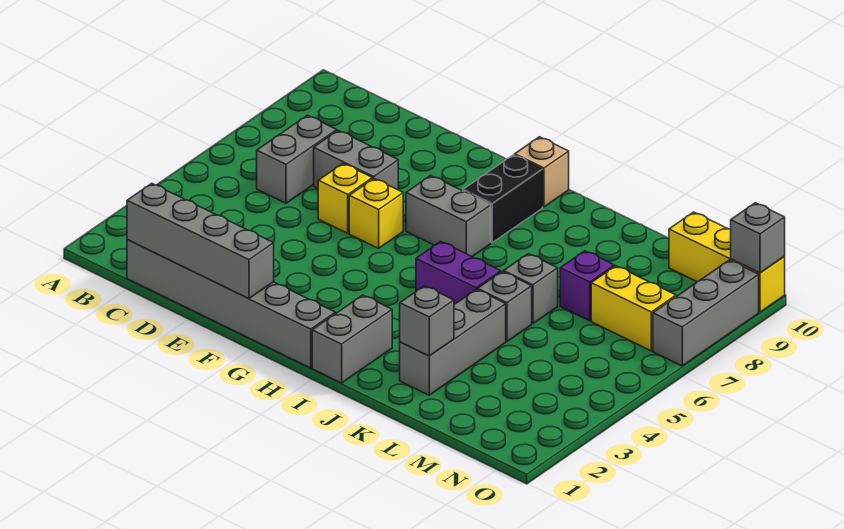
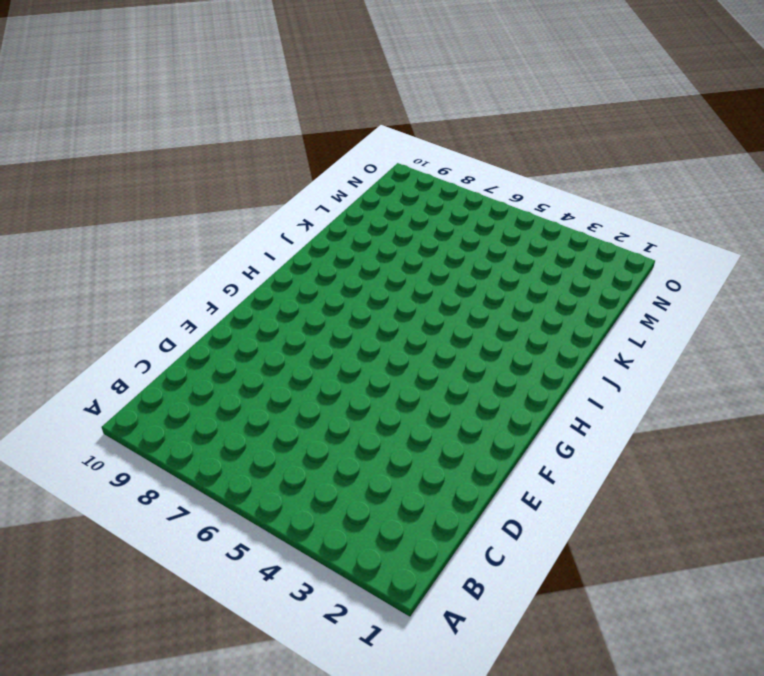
none -> grey 1x6 brick [127,240,335,368]
none -> grey 1x2 brick [257,115,337,203]
none -> grey 1x2 brick [314,130,398,190]

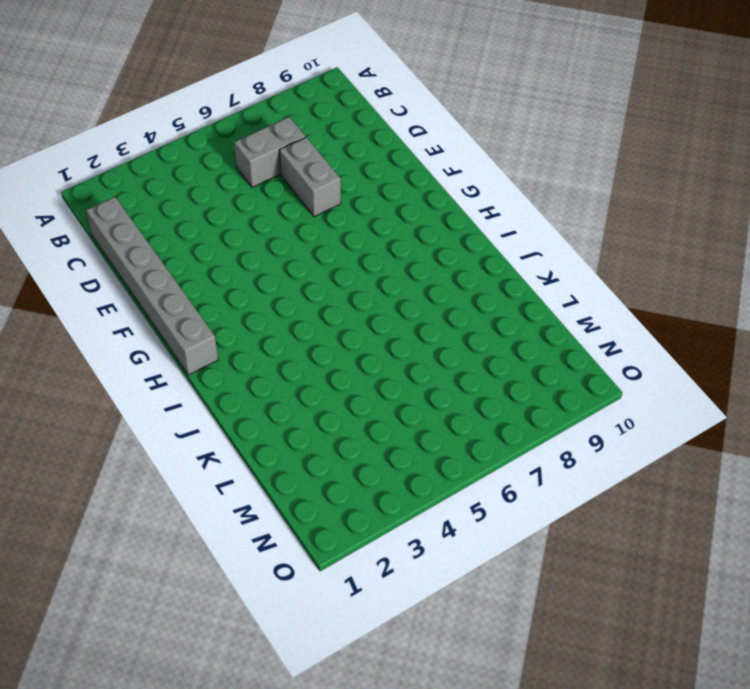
none -> yellow 1x1 brick [318,163,372,233]
none -> yellow 1x1 brick [349,179,403,248]
none -> grey 1x2 brick [406,176,491,257]

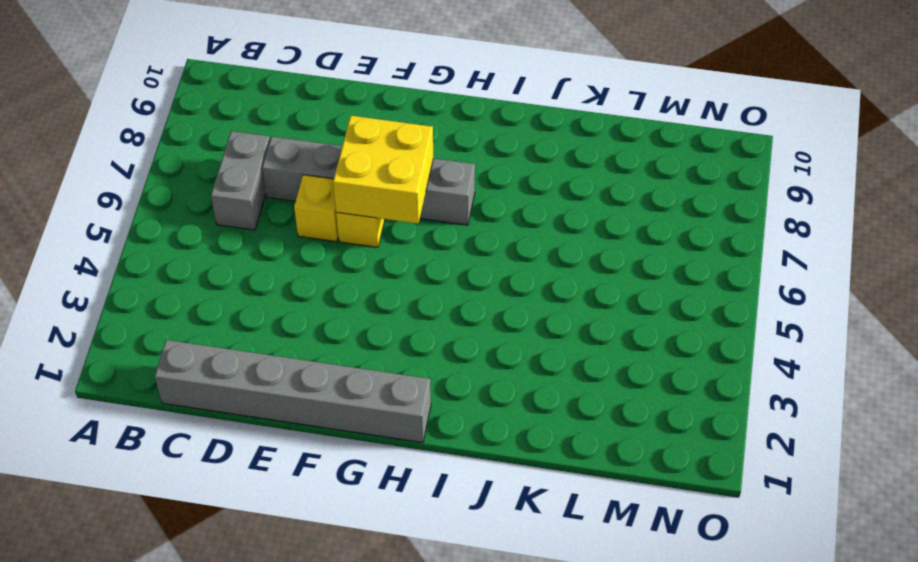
yellow 2x2 brick [333,116,433,224] -> none
none -> black 1x2 brick [463,155,543,243]
none -> tan 1x1 brick [515,137,569,207]
none -> grey 1x2 brick [312,295,392,383]

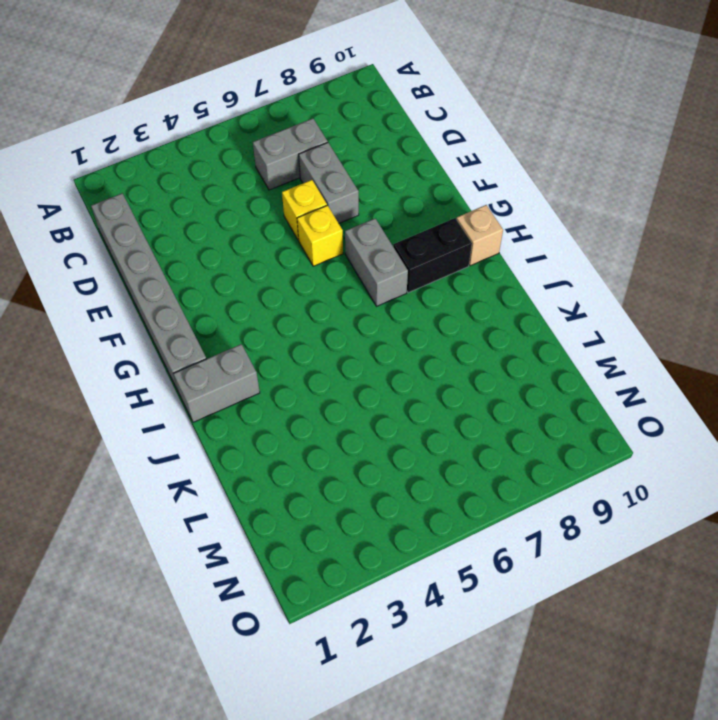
none -> purple 1x2 brick [416,241,501,304]
none -> grey 1x3 brick [400,289,506,395]
none -> grey 1x1 brick [478,271,532,342]

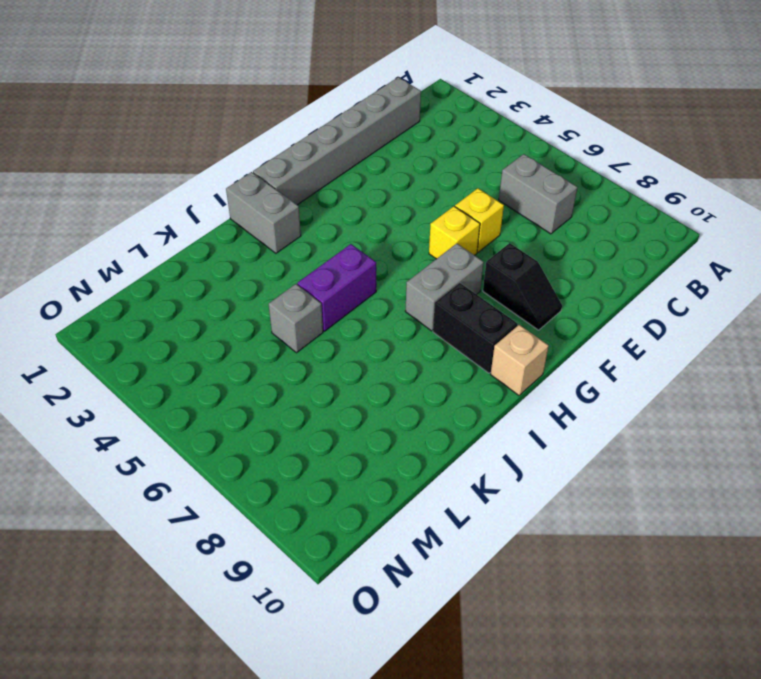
black 1x2 slope [483,243,562,330] -> none
none -> grey 1x2 brick [314,130,398,190]
none -> grey 1x3 brick [400,289,506,395]
none -> grey 1x1 brick [504,254,558,324]

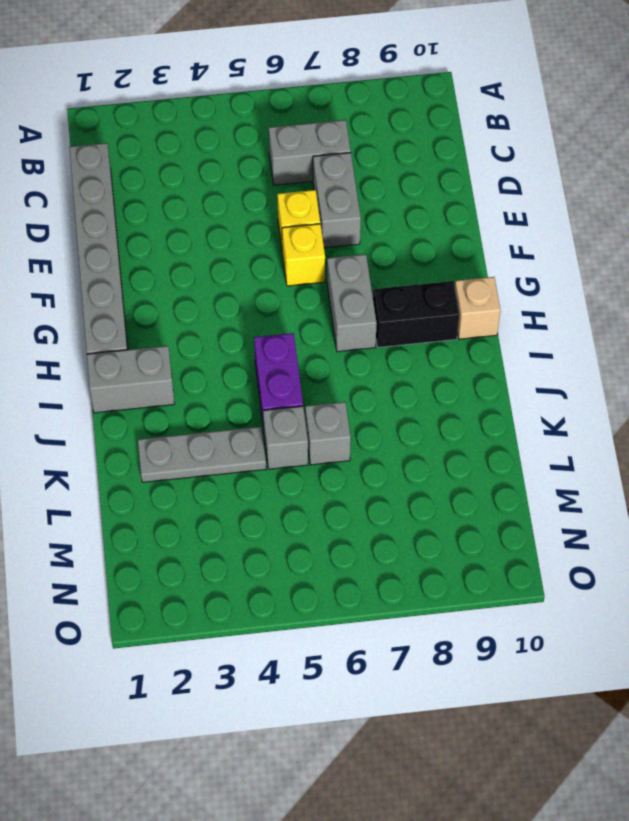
grey 1x3 plate [138,427,266,482] -> grey 1x3 brick [400,289,506,395]
none -> purple 1x1 brick [560,251,614,321]
none -> yellow 1x2 brick [591,266,676,351]
none -> yellow 1x3 brick [669,212,785,312]

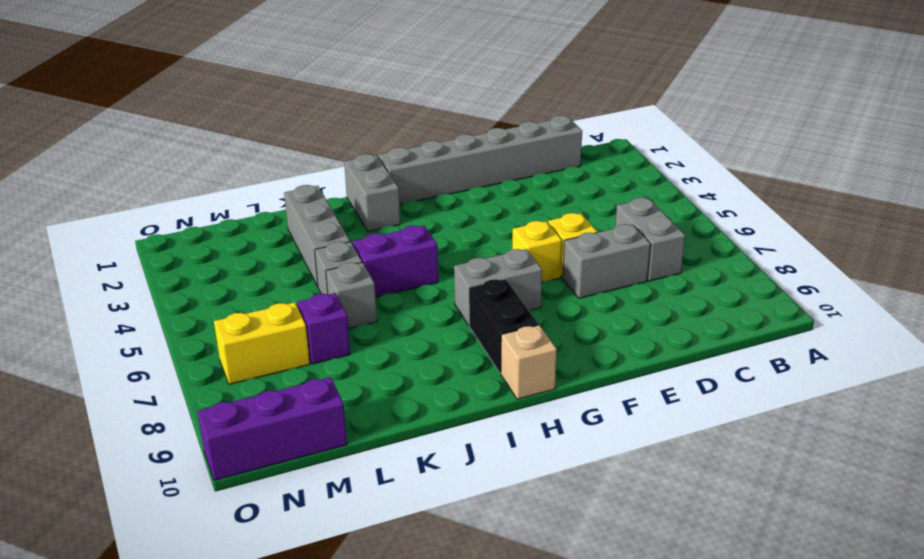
purple 1x3 brick [197,377,347,480] -> yellow 1x3 brick [669,212,785,312]
none -> grey 1x3 brick [653,260,759,366]
none -> grey 1x4 brick [127,183,274,298]
none -> grey 1x1 brick [400,286,454,356]

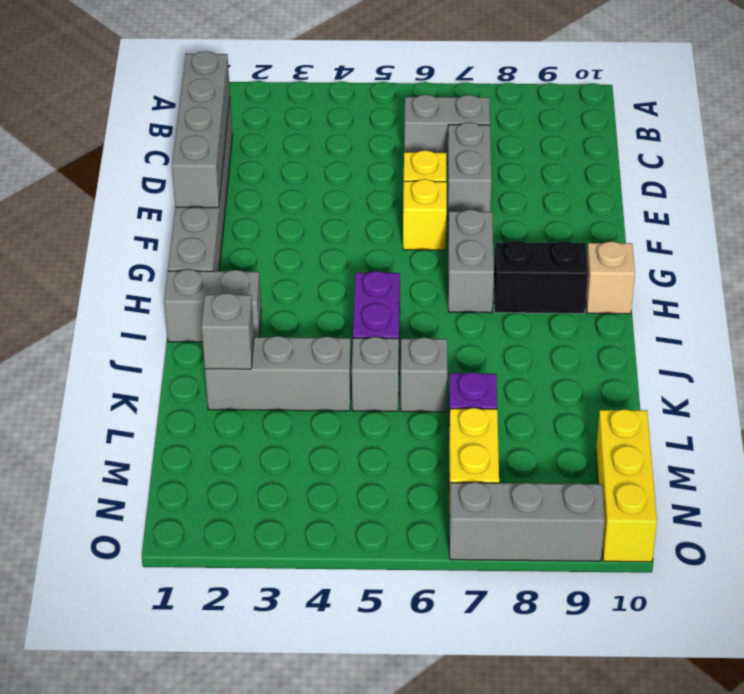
none -> grey 1x1 brick [731,203,785,273]

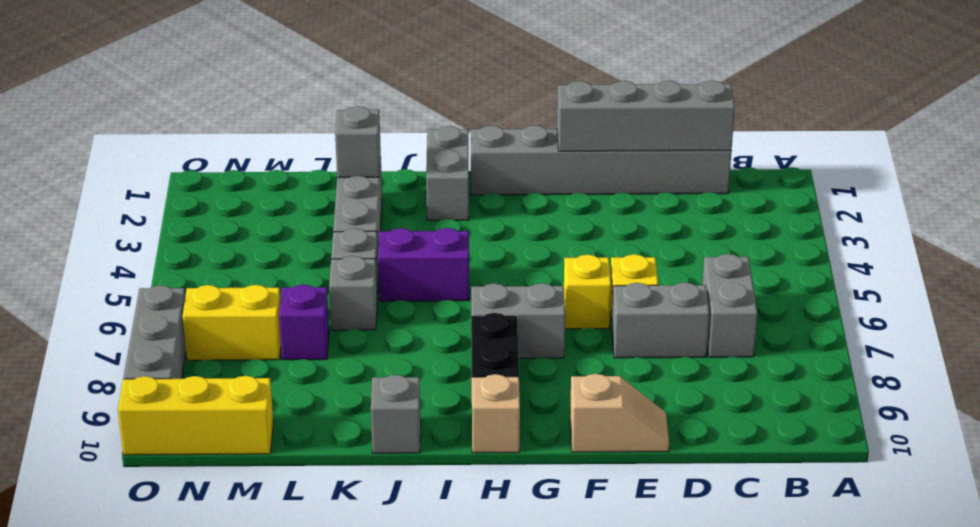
tan 1x2 slope [570,374,669,452] -> none
grey 1x1 brick [371,375,421,453] -> grey 1x1 brick moved to [731,203,785,273]

